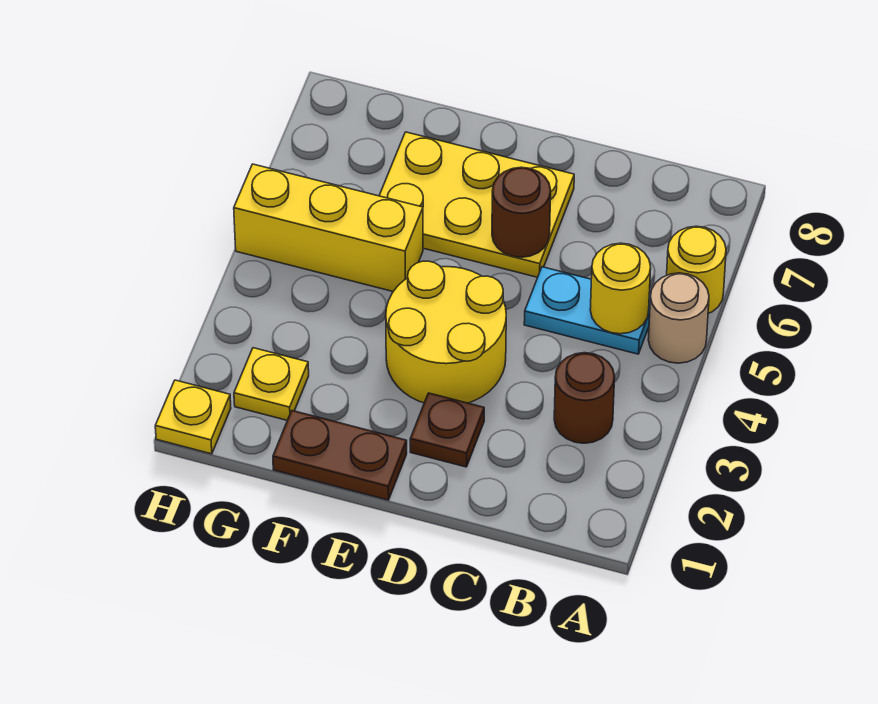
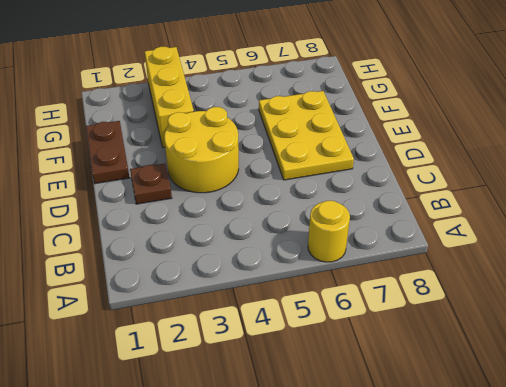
yellow 1x3 brick [145,47,194,147] -> yellow 1x3 brick moved to [234,164,423,291]
none -> tan 1x1 round brick [648,273,709,363]
none -> brown 1x1 round brick [554,353,615,443]
none -> cyan 1x2 plate [524,267,651,354]

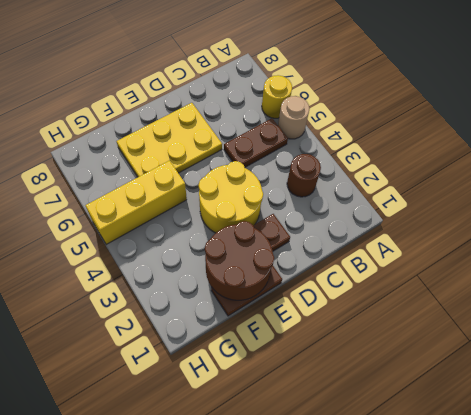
brown 1x2 plate [224,119,288,167] -> cyan 1x2 plate [524,267,651,354]
brown 2x2 round brick [205,221,274,300] -> none
none -> yellow 1x1 plate [234,348,309,420]
none -> yellow 1x1 plate [155,380,231,454]
none -> yellow 1x1 round brick [590,243,651,334]

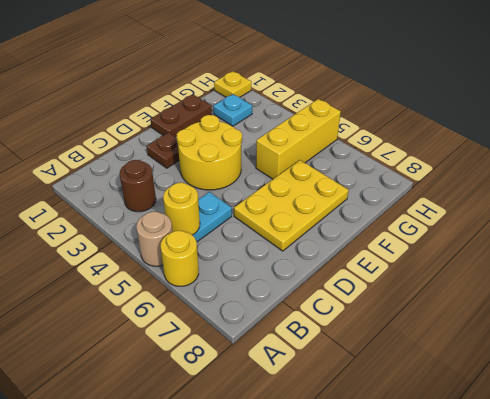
cyan 1x1 plate [213,94,252,126] -> yellow 1x1 plate [234,348,309,420]
none -> brown 1x1 round brick [492,167,551,257]

